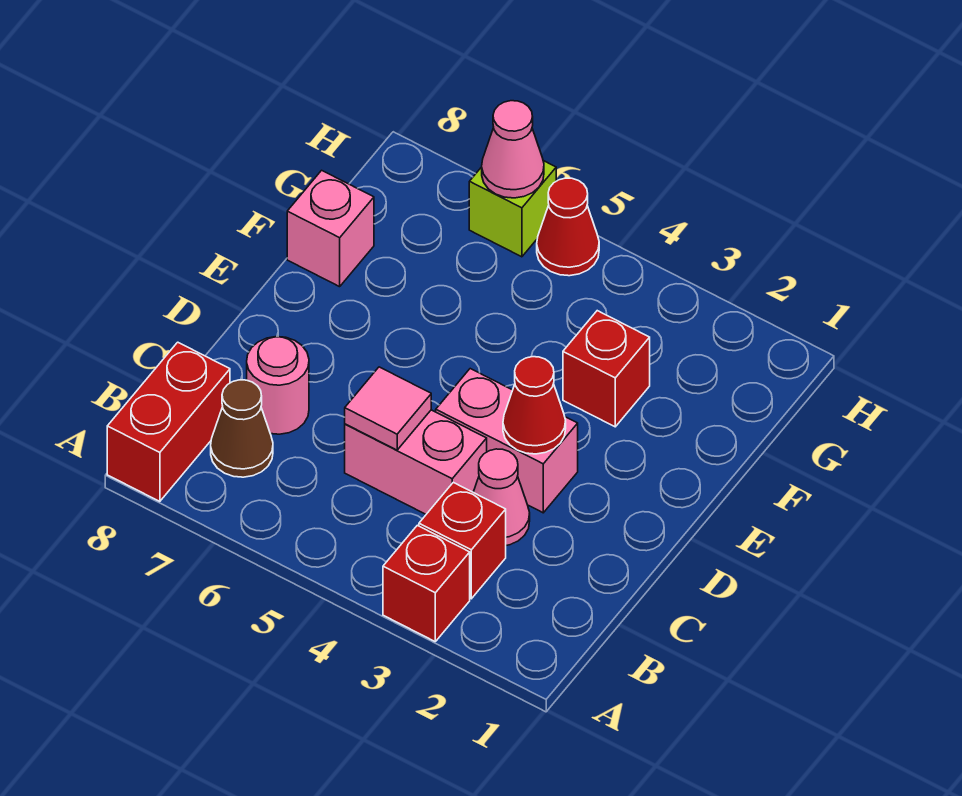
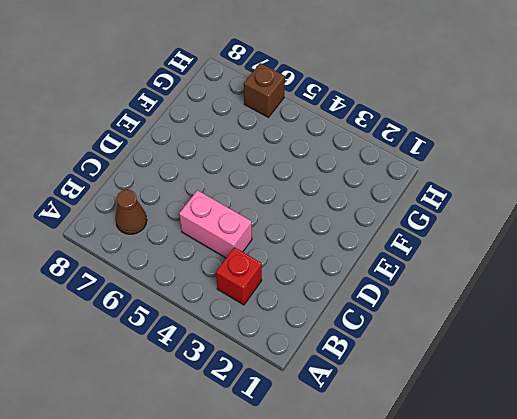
brown 1x1 brick [244,63,285,117] -> lime 1x1 brick [469,161,556,257]
none -> red 1x1 brick [383,525,470,641]
none -> red 1x2 brick [107,342,230,501]
none -> pink 1x1 cone [473,449,530,545]

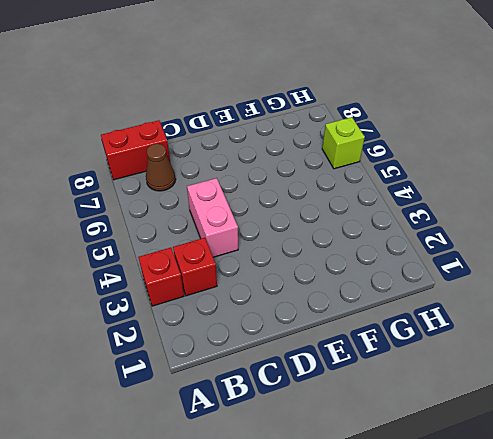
none -> pink 1x1 cone [473,449,530,545]
none -> pink 1x1 round brick [247,337,309,434]
none -> pink 1x2 brick [436,369,578,513]

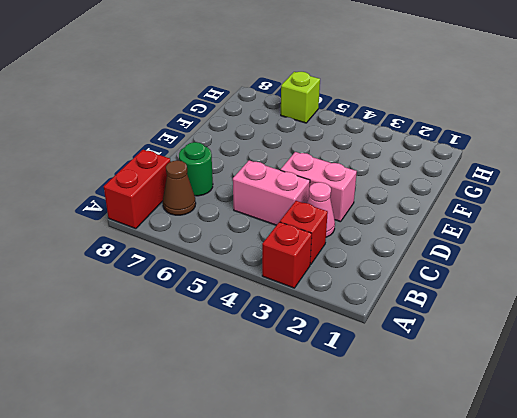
green 1x1 round brick [179,142,213,196] -> pink 1x1 round brick [247,337,309,434]
none -> red 1x1 brick [563,311,650,427]
none -> pink 1x1 brick [287,170,374,287]
none -> red 1x1 cone [537,178,599,276]

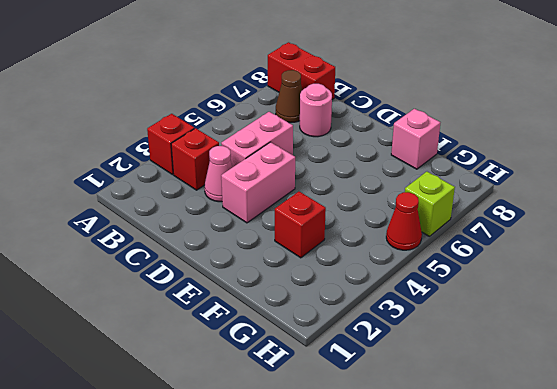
none -> pink 1x1 tile [345,367,431,450]
none -> red 1x1 cone [503,357,566,454]
none -> pink 1x1 cone [482,101,544,198]

